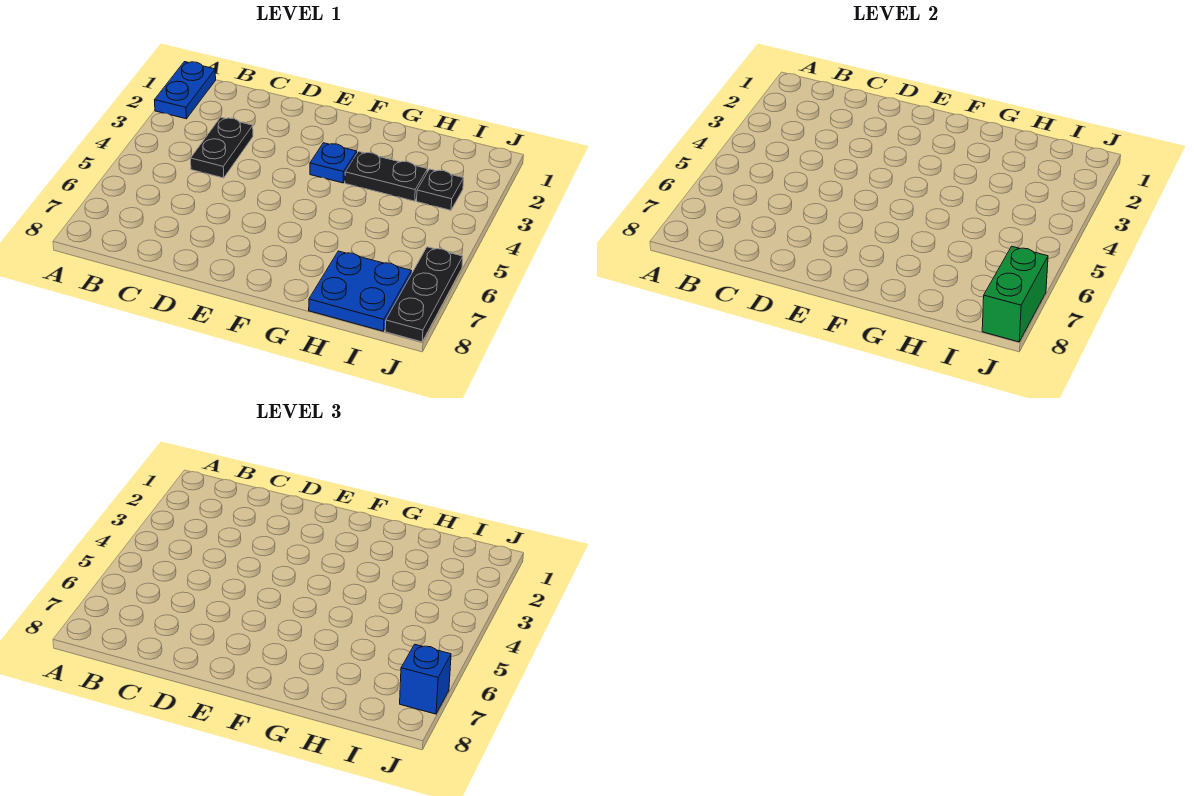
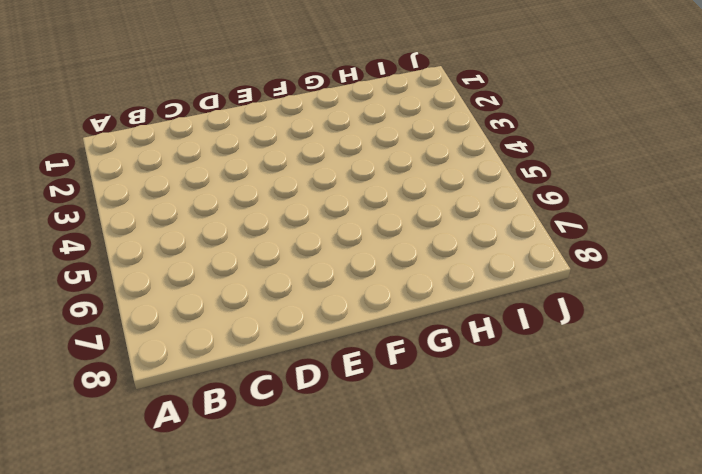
none -> blue 1x2 plate [155,62,216,119]
none -> black 1x2 plate [191,117,253,178]

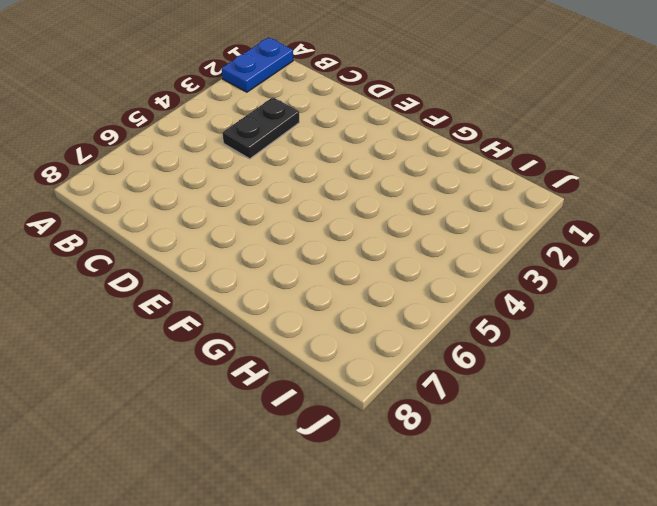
none -> blue 1x1 plate [310,143,357,183]
none -> black 1x2 plate [345,152,428,201]

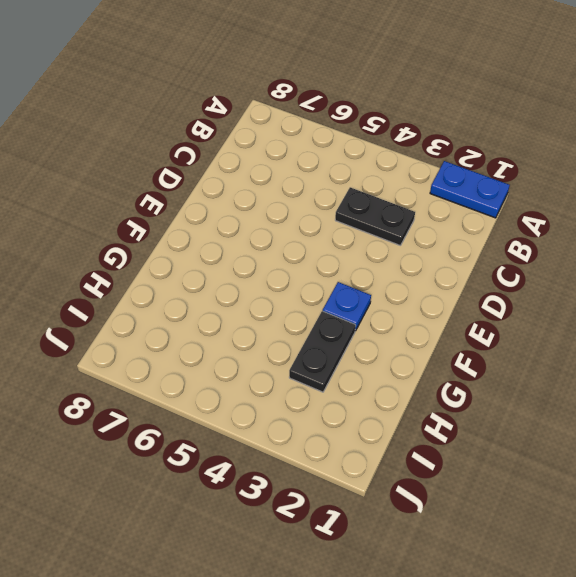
none -> blue 2x2 plate [309,251,411,331]
none -> black 1x1 plate [417,169,464,210]

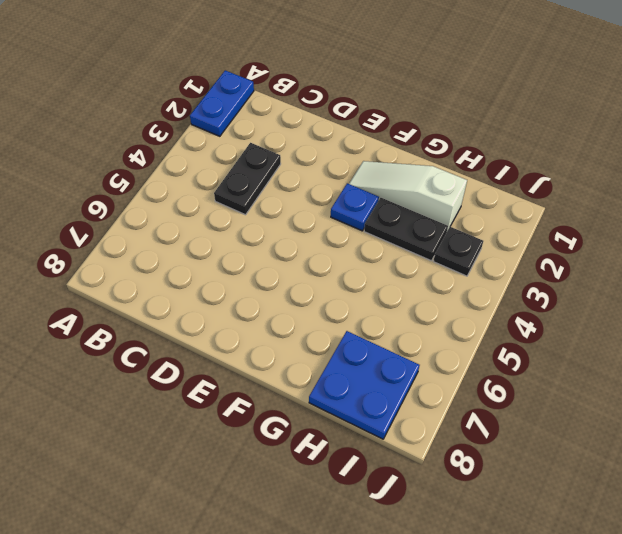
white 1x3 slope [349,161,467,230] -> none
none -> black 1x3 plate [385,247,463,342]
none -> green 1x2 brick [982,246,1048,342]

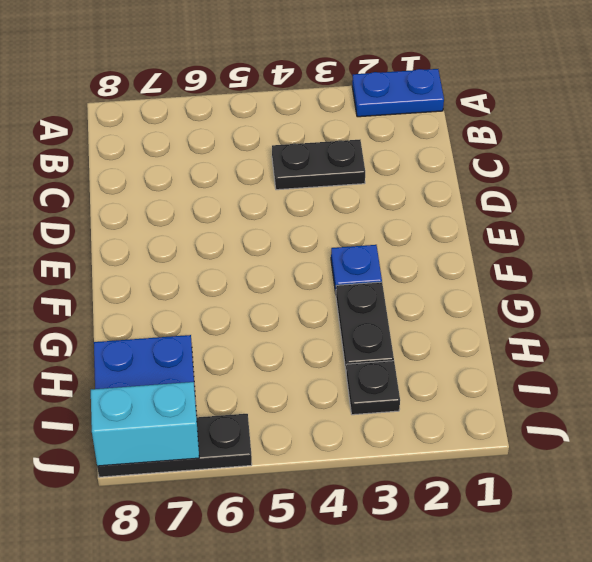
cyan 1x2 brick [91,382,199,466] -> green 1x2 brick [982,246,1048,342]
none -> blue 1x1 brick [400,644,451,714]

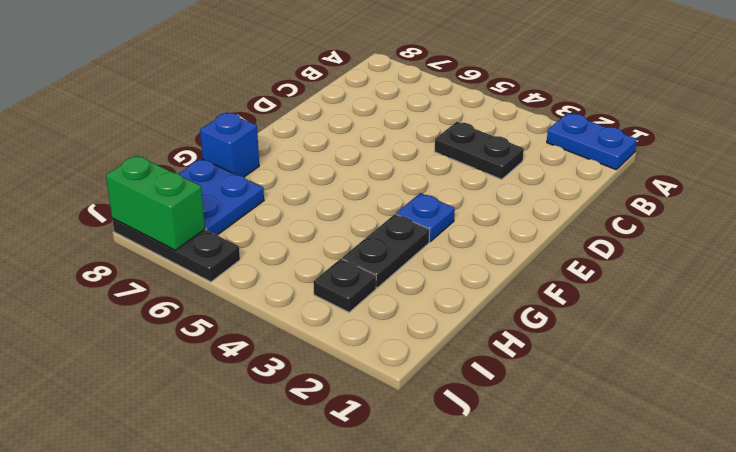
blue 1x1 brick [200,112,259,177] -> blue 1x1 brick moved to [400,644,451,714]

